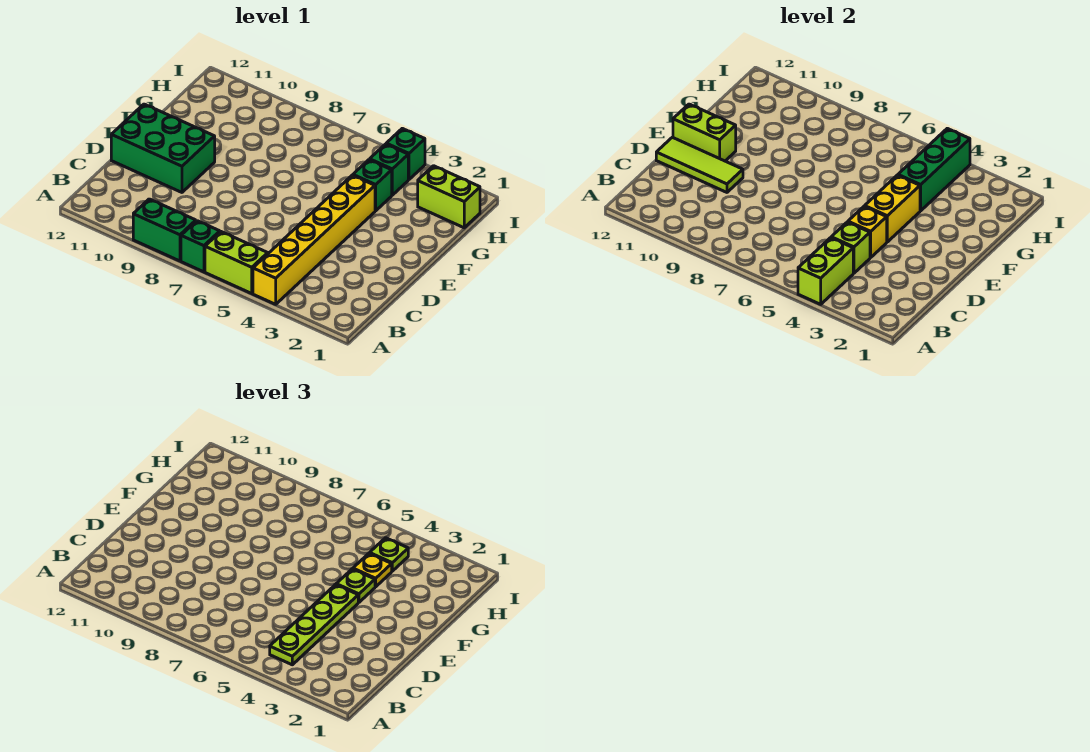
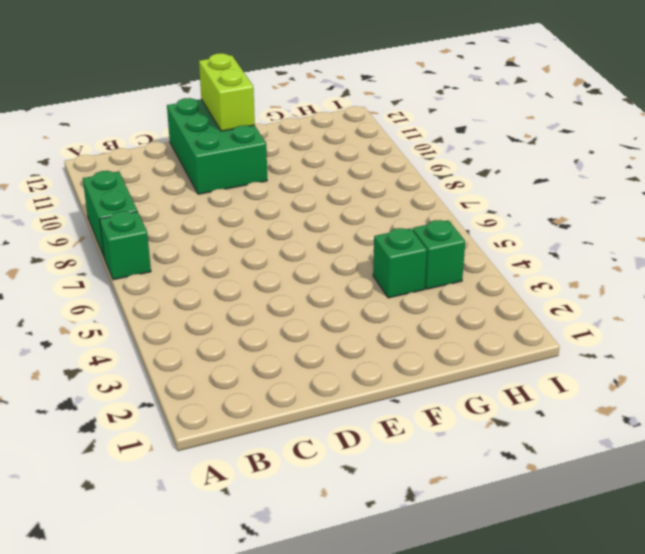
none -> yellow 1x6 brick [253,175,375,304]
none -> lime 1x2 brick [205,232,268,293]
none -> lime 1x2 brick [418,166,480,228]

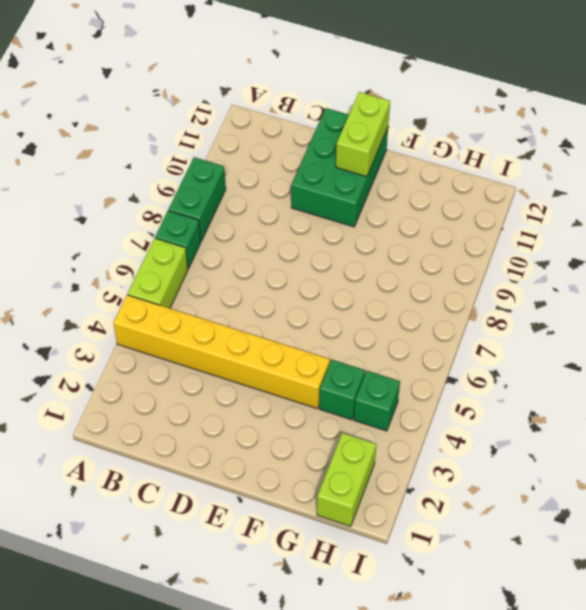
none -> green 1x1 brick [386,128,425,180]
none -> lime 1x2 brick [798,238,853,304]
none -> lime 1x1 brick [831,222,870,273]

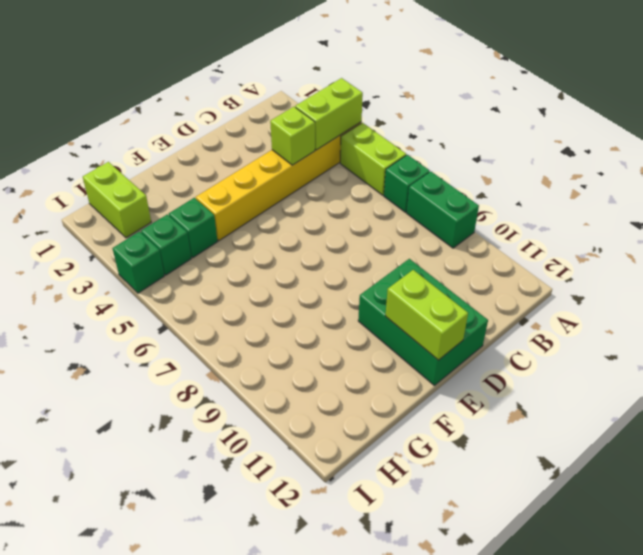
none -> yellow 1x1 brick [848,206,887,258]
none -> lime 1x3 tile [656,137,743,192]
none -> yellow 1x2 brick [865,175,920,242]

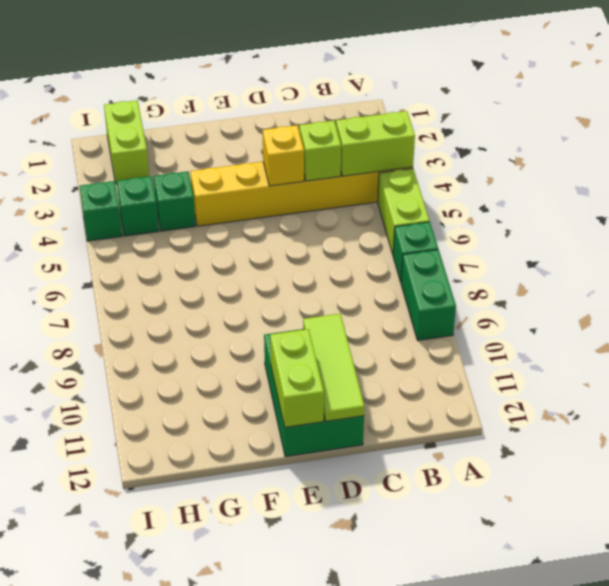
none -> yellow 1x2 brick [865,175,920,242]
none -> green 1x3 brick [898,128,970,211]
none -> lime 1x4 plate [270,584,358,665]

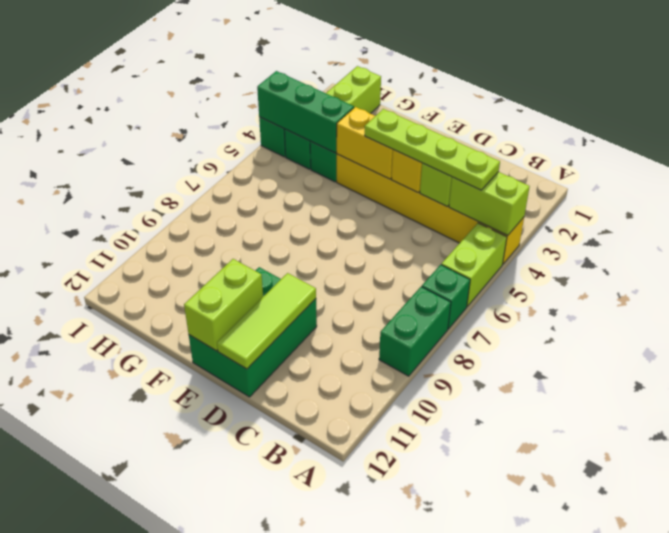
none -> lime 1x1 plate [336,569,375,602]
none -> yellow 1x1 plate [353,553,392,587]
none -> lime 1x1 plate [370,538,408,571]

